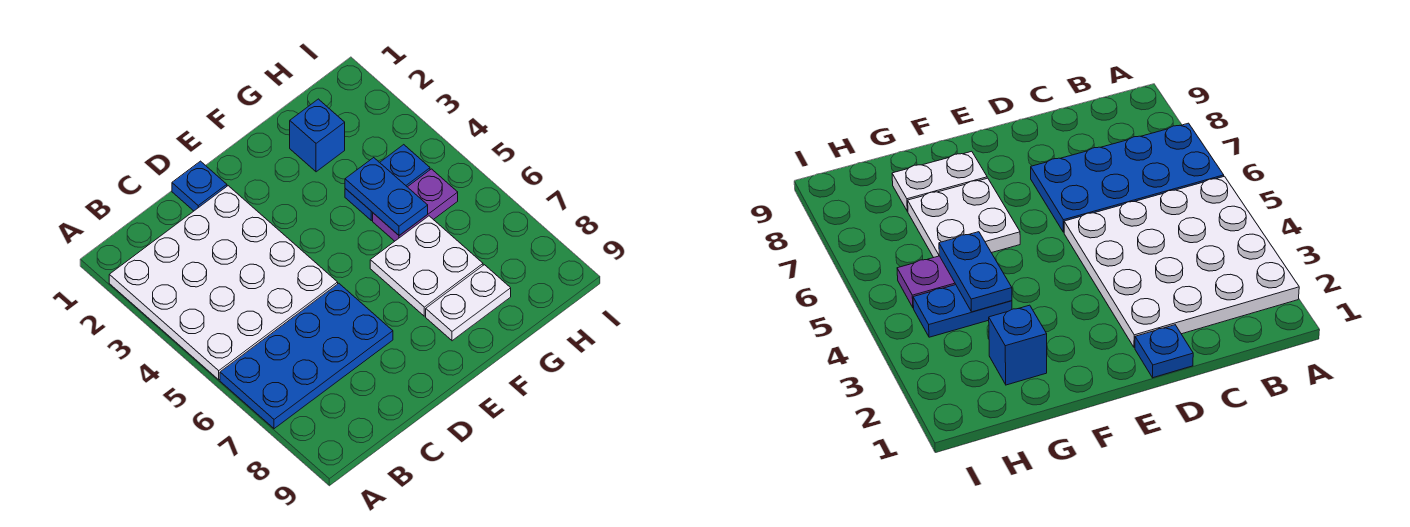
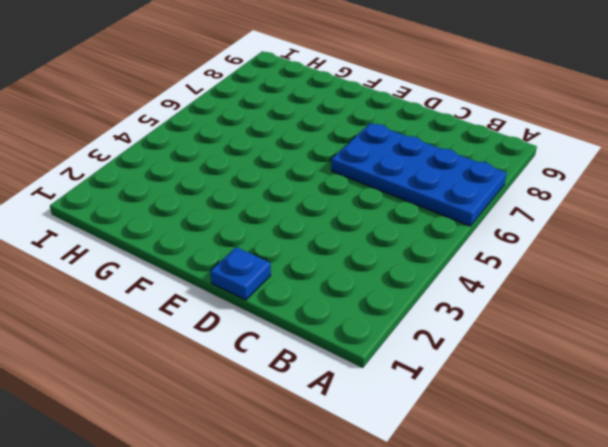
none -> white 4x4 plate [109,186,338,380]
none -> white 2x2 plate [370,216,483,316]

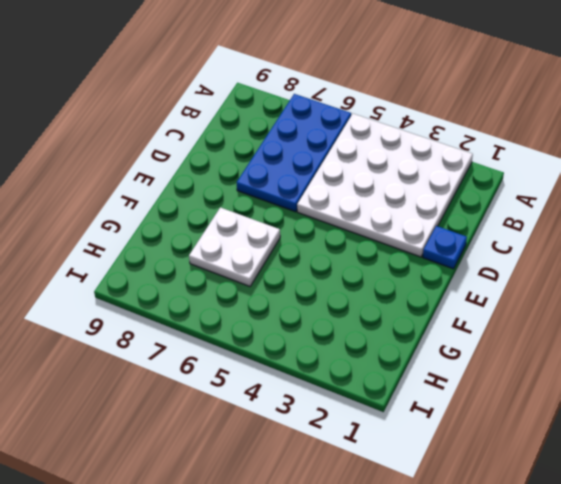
none -> white 1x2 plate [426,265,511,341]
none -> blue 1x1 brick [290,99,345,172]

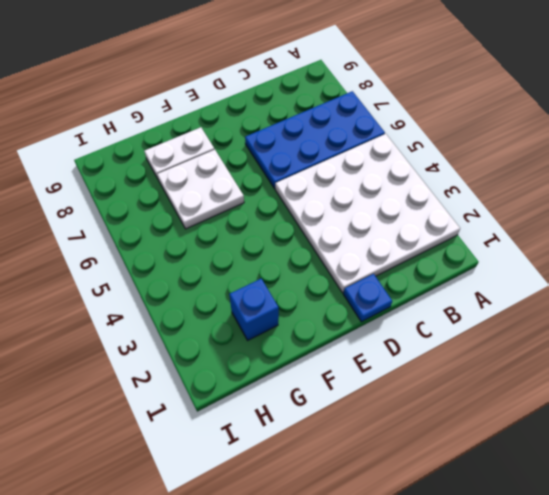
none -> blue 1x2 plate [345,145,430,221]
none -> purple 1x2 plate [373,169,458,241]

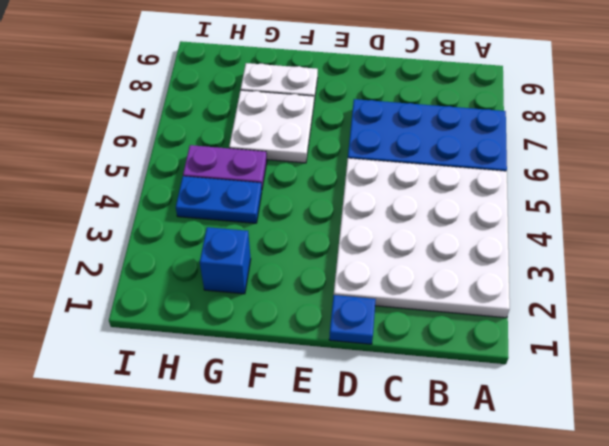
none -> blue 1x2 plate [345,158,428,235]

